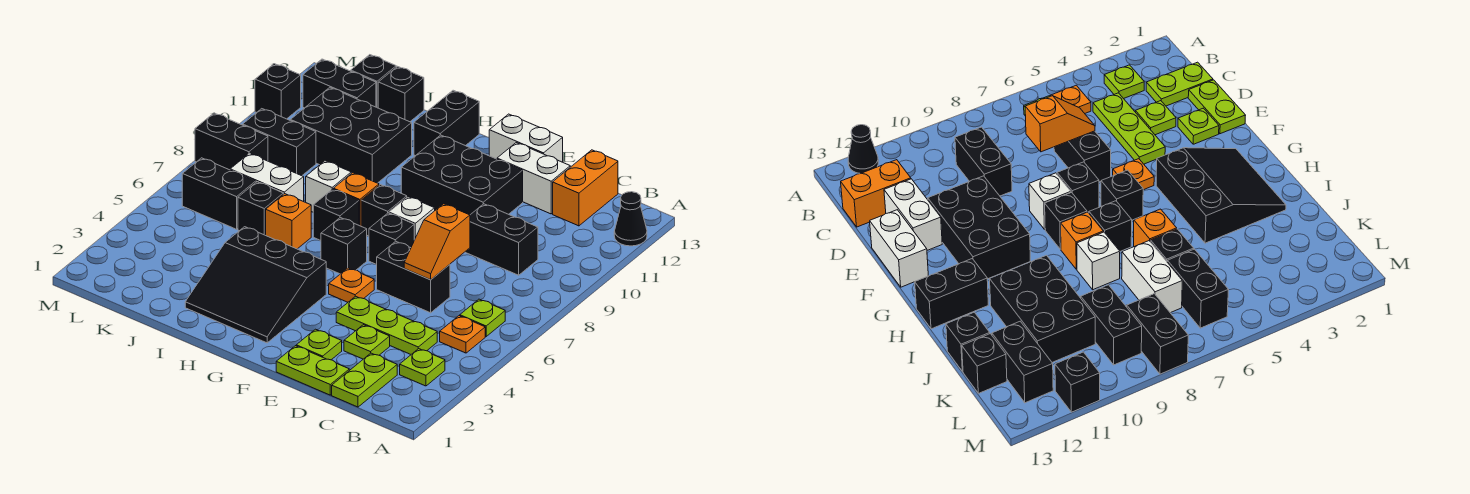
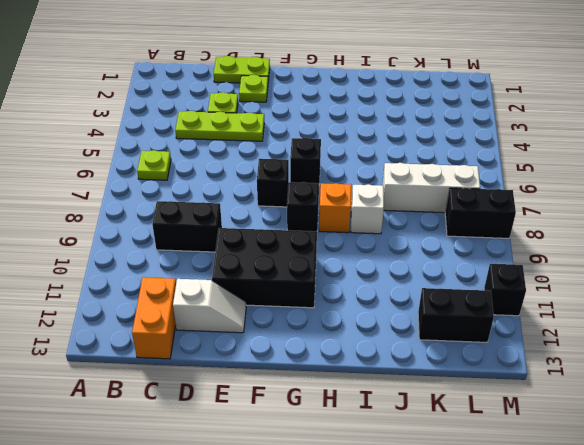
white 1x2 slope [173,279,246,333] -> white 1x2 brick [497,143,570,214]
white 1x3 brick [382,163,480,213] -> white 1x2 brick [230,153,304,201]
none -> black 1x1 cone [614,192,647,246]
none -> lime 1x1 plate [400,349,445,386]
none -> orange 1x1 plate [440,316,485,353]
none -> lime 1x2 plate [332,353,397,407]

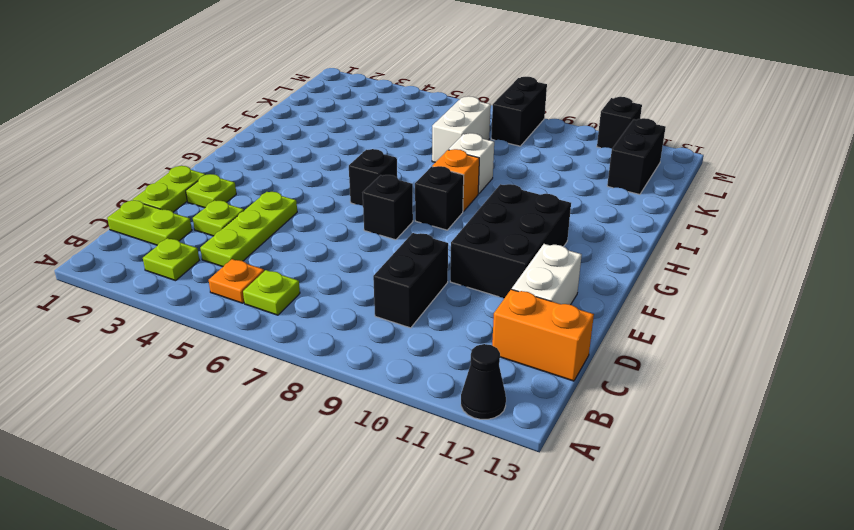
none -> black 1x2 brick [377,241,450,313]
none -> white 1x2 brick [489,114,563,162]
none -> orange 1x1 plate [329,268,374,302]
none -> white 1x1 brick [389,197,435,240]

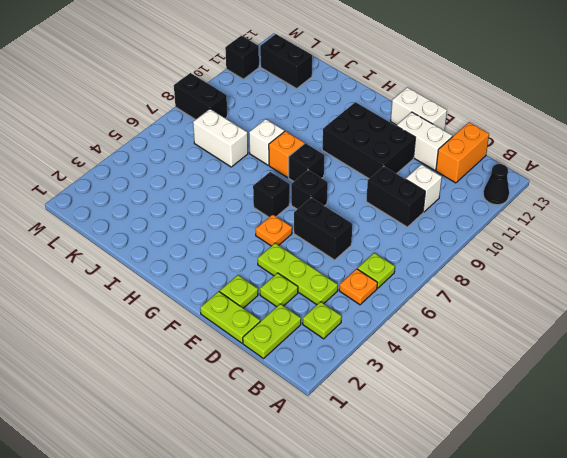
white 1x1 brick [406,164,442,212] -> white 1x1 brick moved to [389,197,435,240]
none -> black 3x3 slope [185,227,326,343]
none -> black 1x1 brick [313,189,359,240]
none -> black 1x2 brick [414,90,479,156]
none -> orange 1x1 brick [266,194,311,249]

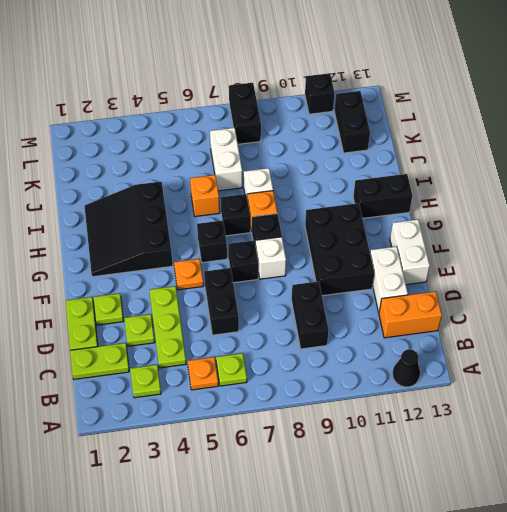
none -> black 2x3 brick [290,87,412,183]
none -> black 1x1 brick [238,182,283,235]
none -> black 1x1 brick [378,66,424,122]
none -> black 1x2 brick [182,158,256,229]

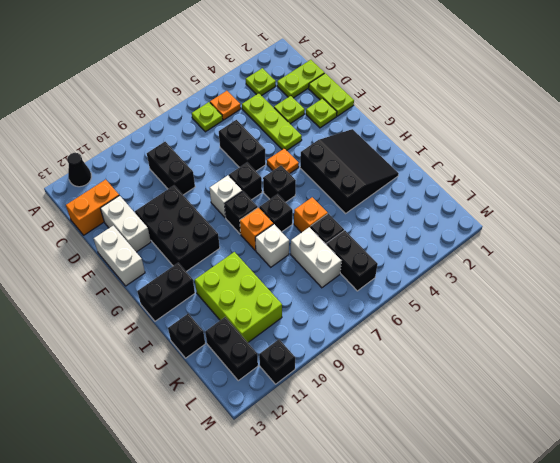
lime 2x3 brick [195,252,282,342] -> black 2x3 brick [290,87,412,183]
none -> black 1x2 brick [243,109,316,176]
none -> black 1x1 brick [351,55,396,108]
none -> black 1x2 brick [195,113,268,170]
none -> orange 1x2 slope [404,204,470,280]

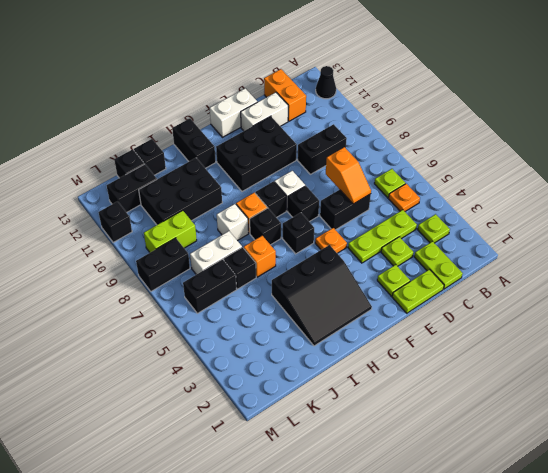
lime 1x2 brick [144,210,197,252] -> black 1x2 brick [243,109,316,176]

